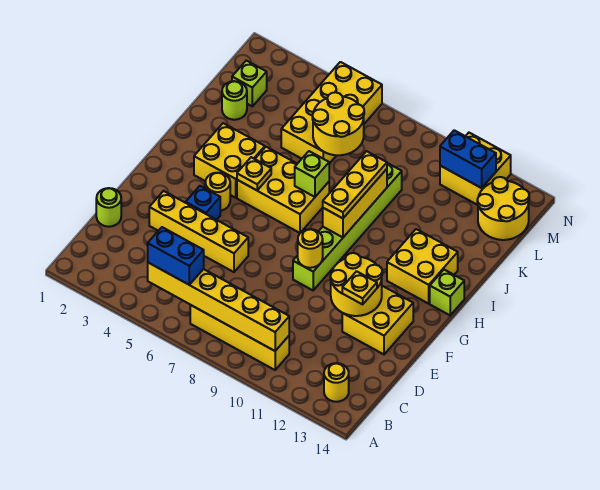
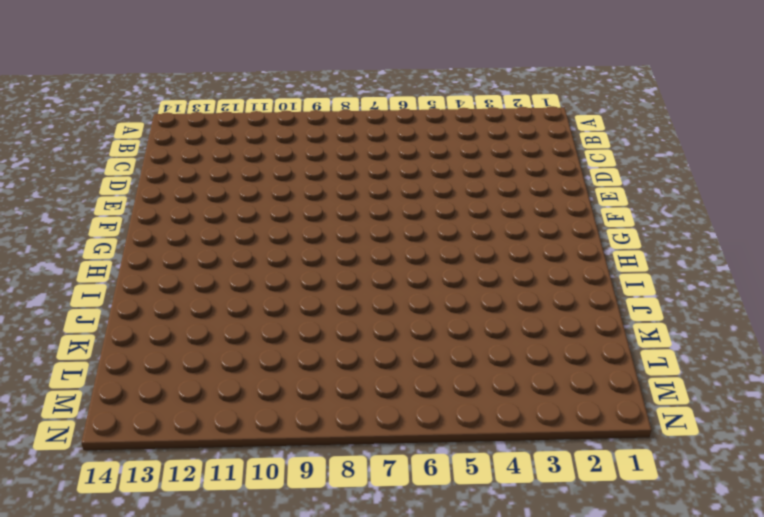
none -> yellow 1x4 brick [190,305,289,370]
none -> yellow 1x1 round brick [324,363,349,402]
none -> lime 1x1 round brick [96,188,121,227]

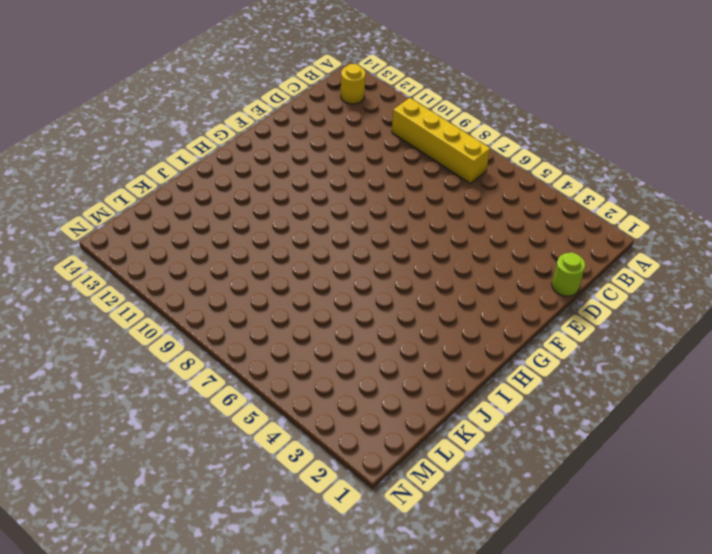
none -> yellow 1x4 brick [149,191,248,272]
none -> yellow 2x2 brick [342,286,413,354]
none -> blue 1x1 brick [186,186,220,220]

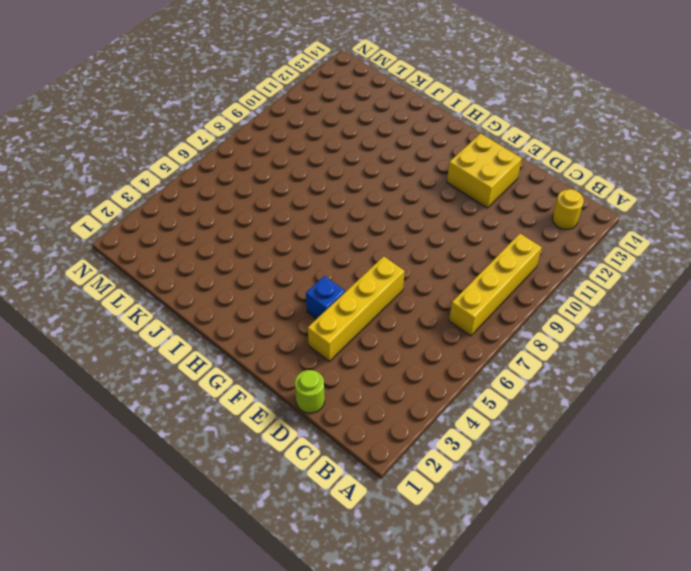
none -> lime 1x6 brick [293,163,402,290]
none -> yellow 1x1 round brick [205,173,230,211]
none -> yellow 2x2 brick [194,123,265,198]

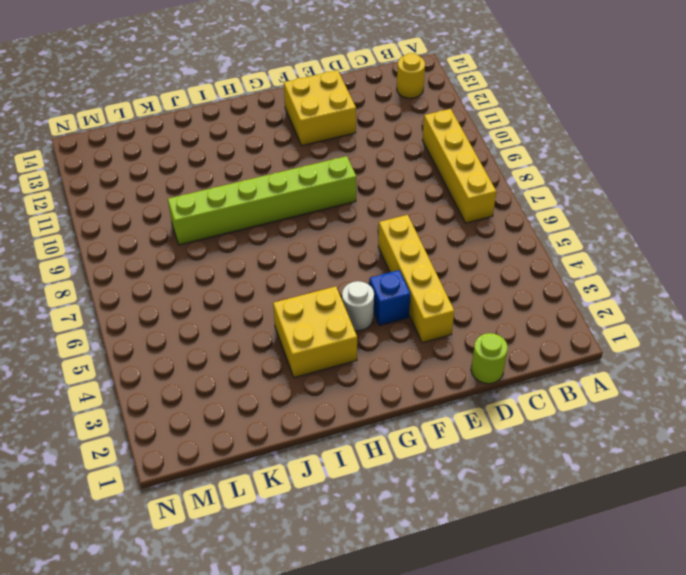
white 1x1 round brick [342,281,374,331] -> yellow 1x1 round brick [205,173,230,211]
none -> yellow 2x3 brick [237,147,329,233]
none -> yellow 2x2 brick [387,229,458,304]
none -> lime 1x1 brick [430,270,464,315]

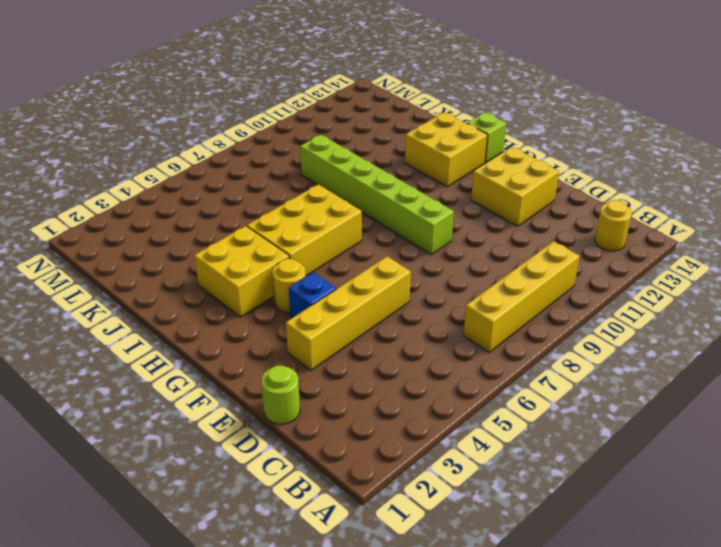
none -> lime 1x1 round brick [222,81,247,120]
none -> yellow 2x4 brick [281,62,382,164]
none -> lime 1x1 brick [232,60,267,106]

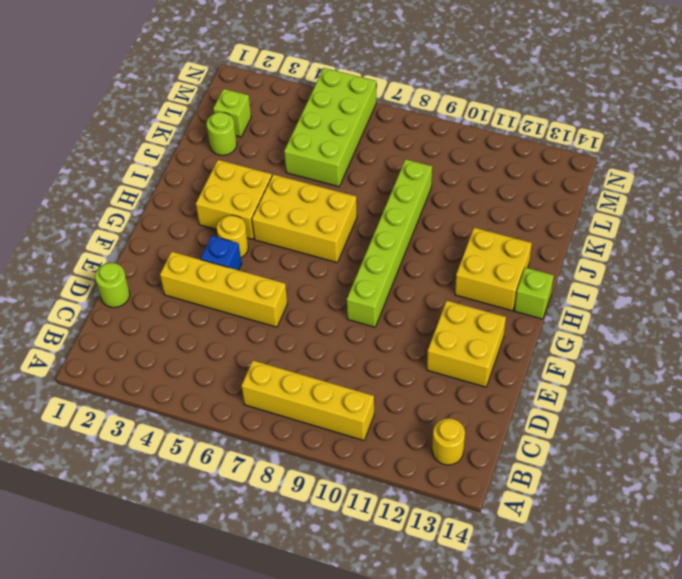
lime 2x4 brick [284,68,376,187] -> yellow 2x4 brick [281,62,382,164]
none -> yellow 2x2 round brick [477,177,529,240]
none -> yellow 2x2 brick [440,133,511,205]
none -> yellow 1x6 brick [148,263,289,351]

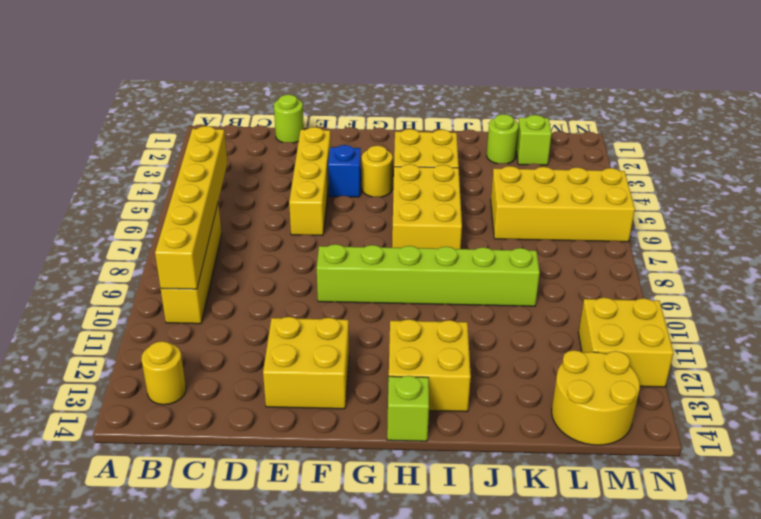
none -> yellow 2x2 round brick [330,253,382,316]
none -> yellow 1x1 round brick [298,229,323,268]
none -> yellow 1x1 plate [237,157,271,190]

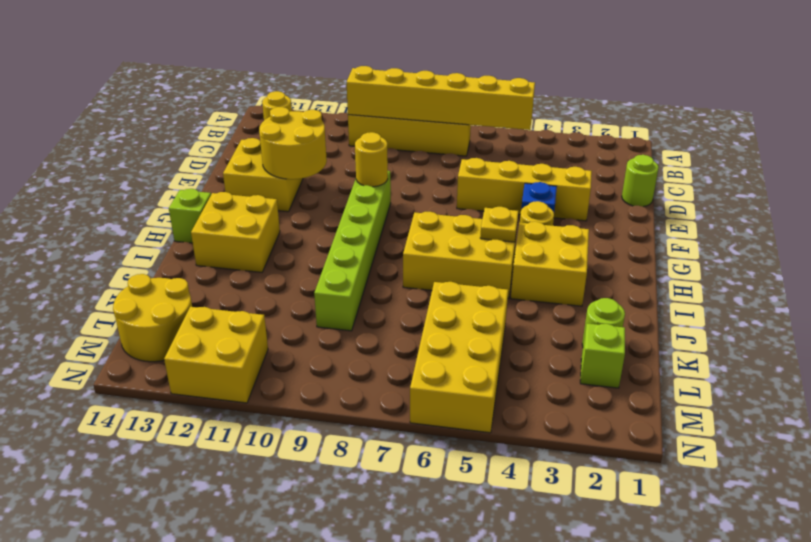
none -> yellow 1x3 brick [323,169,387,237]
none -> lime 1x1 brick [295,151,329,197]
none -> yellow 2x2 round brick [312,92,364,155]

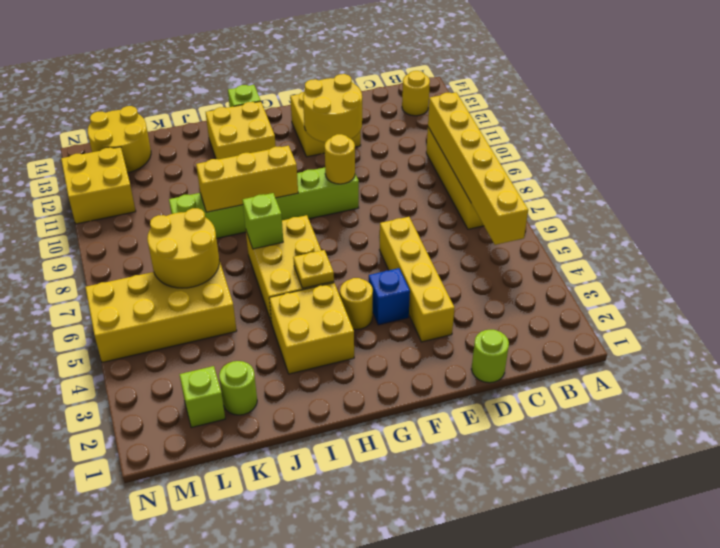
none -> blue 1x2 brick [440,130,496,188]
none -> blue 1x2 brick [148,227,204,285]
none -> yellow 1x1 plate [342,271,377,304]

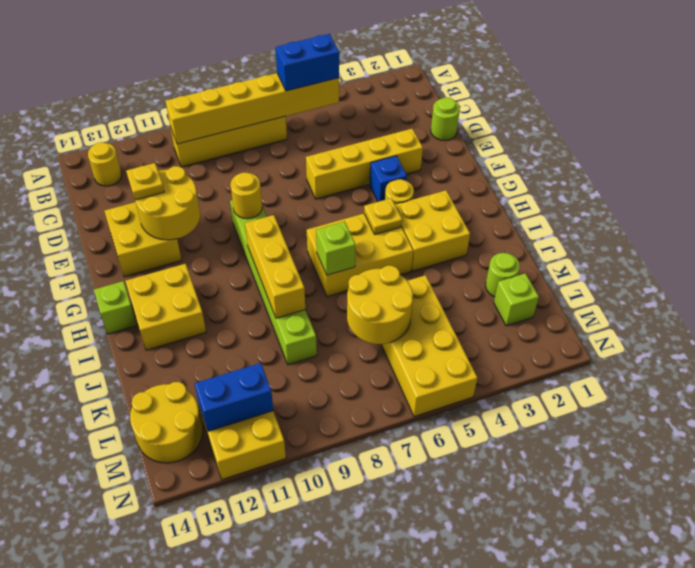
none -> yellow 1x3 plate [323,151,387,218]

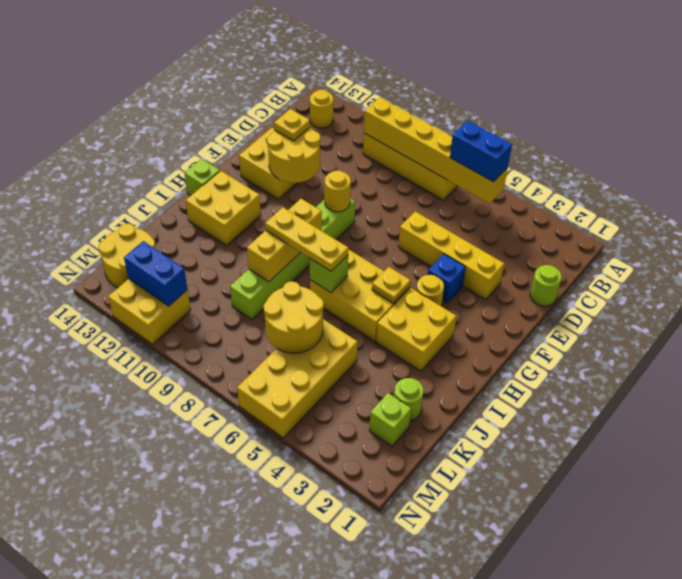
yellow 1x3 plate [265,207,348,271] -> yellow 1x3 plate turned to [323,151,387,218]

